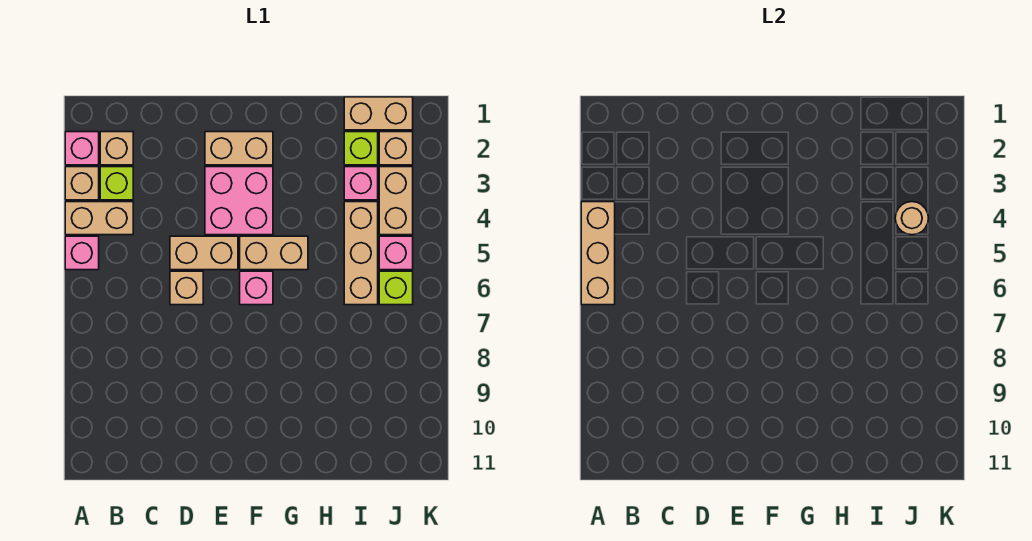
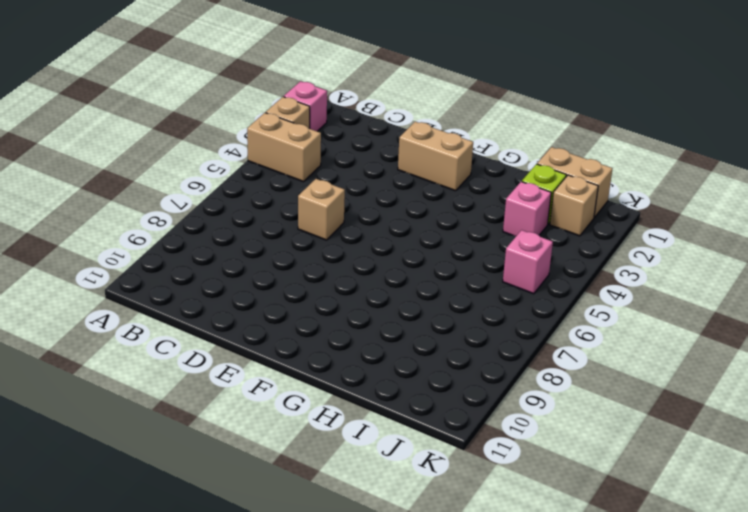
none -> pink 1x1 brick [65,236,99,270]
none -> tan 1x1 brick [100,132,133,165]
none -> lime 1x1 brick [100,167,133,200]

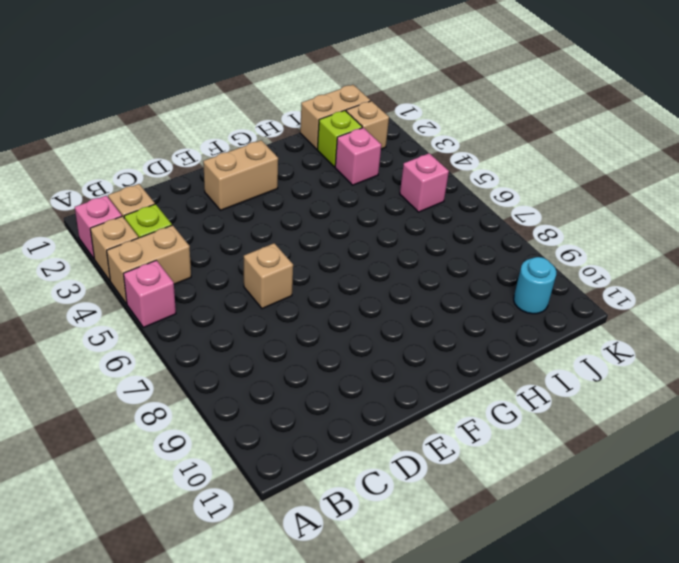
cyan 1x1 round brick [514,257,557,314] -> none
none -> tan 1x2 brick [170,236,238,270]
none -> pink 2x2 brick [205,167,273,235]
none -> tan 1x2 brick [240,236,308,270]

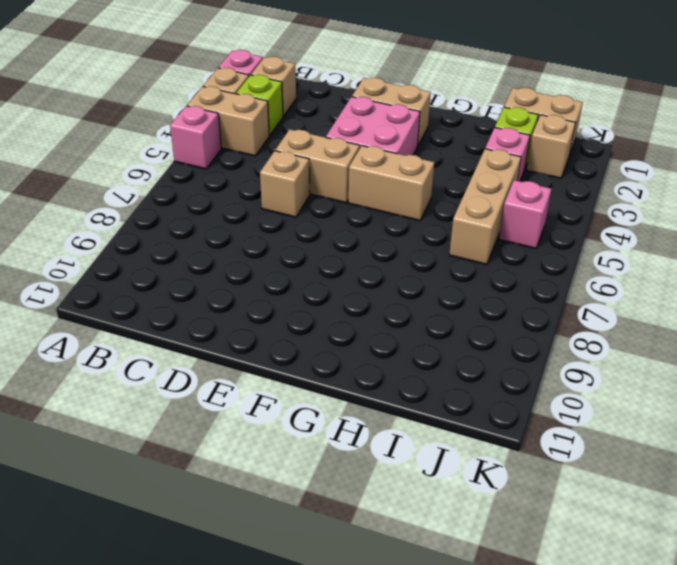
none -> pink 1x1 brick [240,271,273,305]
none -> tan 1x2 brick [379,167,413,235]
none -> lime 1x1 brick [379,271,413,305]

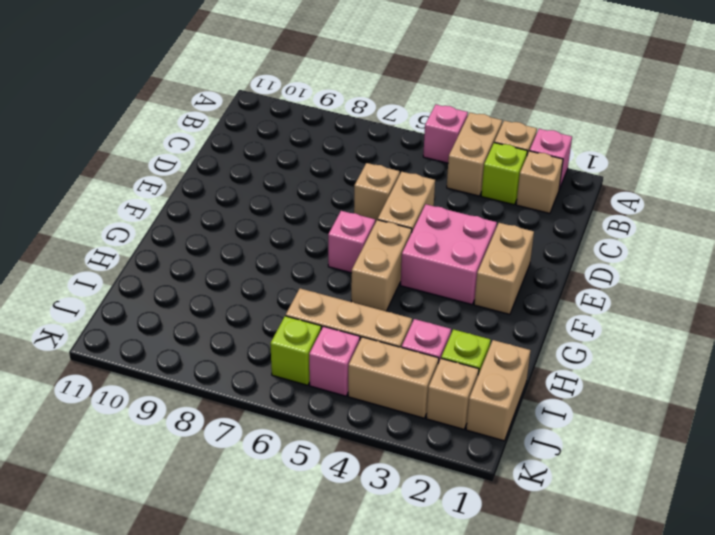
none -> tan 1x3 brick [581,202,615,305]
none -> tan 1x1 round brick [895,202,929,235]

